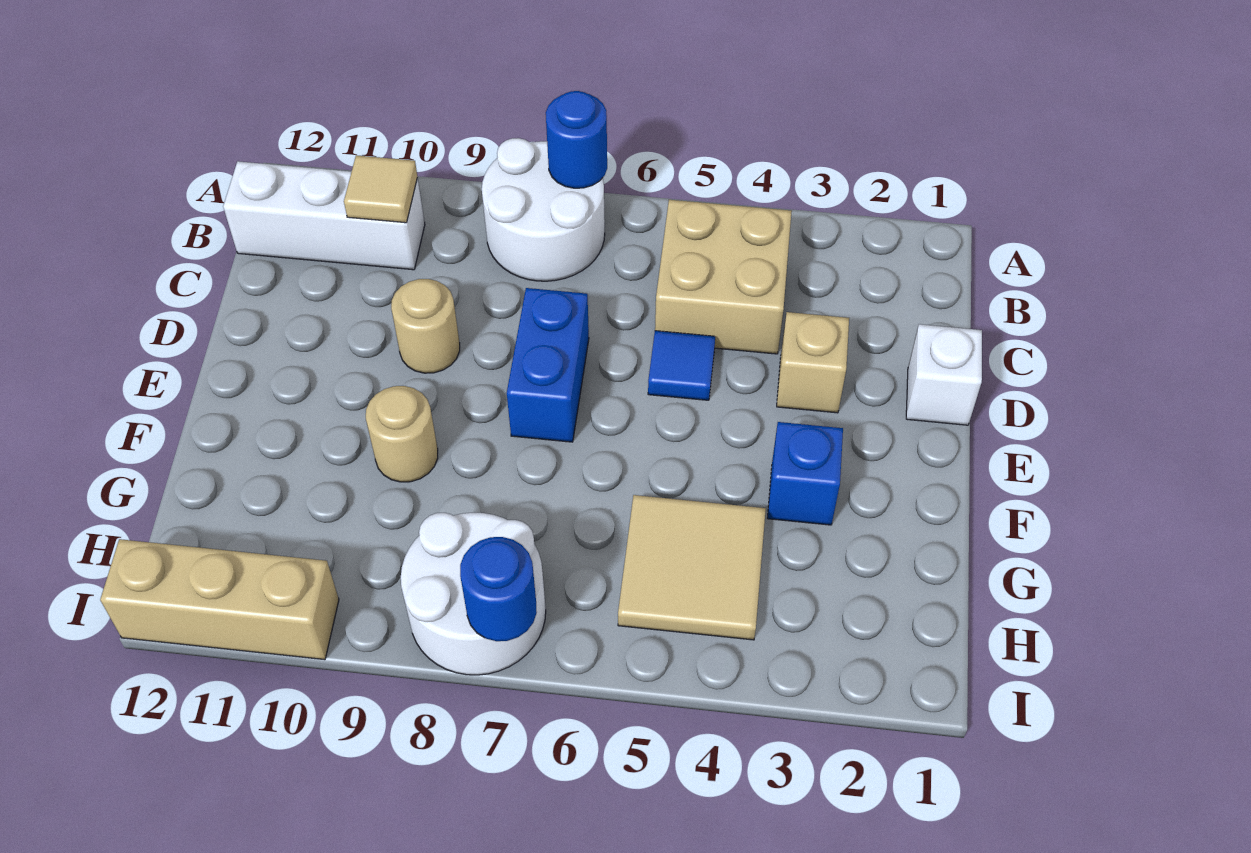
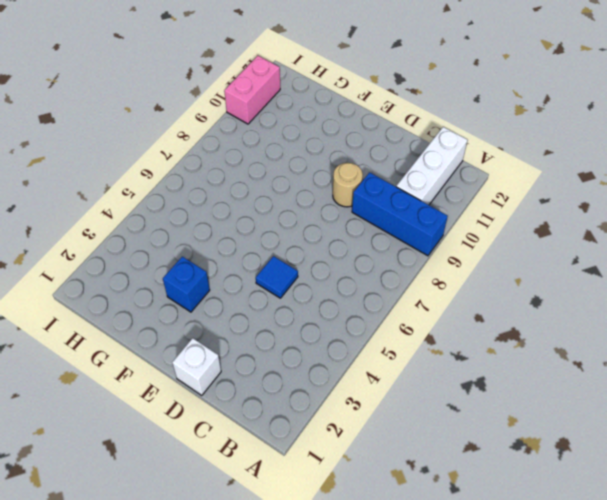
blue 1x3 brick [352,172,448,256] -> none
pink 1x2 brick [224,56,280,124] -> tan 1x3 brick [100,539,339,660]
none -> white 2x2 round brick [482,138,605,281]
none -> tan 2x2 brick [655,200,792,354]
none -> tan 1x1 brick [777,312,849,413]

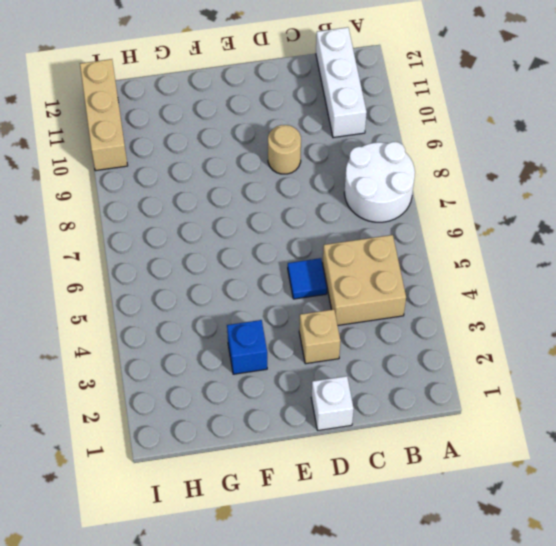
none -> blue 1x2 brick [507,288,589,442]
none -> tan 1x1 round brick [366,386,438,482]
none -> tan 2x2 tile [618,495,766,640]

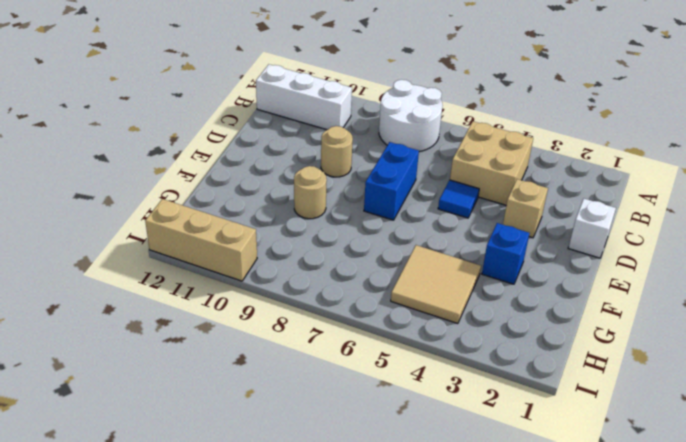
none -> white 2x2 round brick [401,513,546,675]
none -> blue 1x1 round brick [546,91,607,188]
none -> tan 1x1 tile [344,155,418,223]

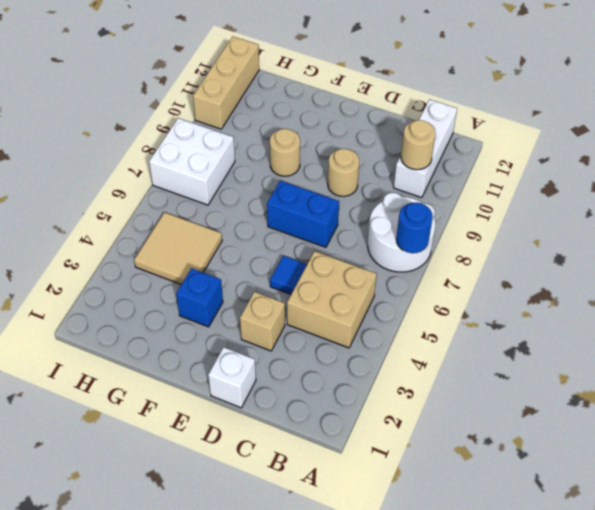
tan 1x1 round brick [401,120,436,170] -> tan 1x1 tile [344,155,418,223]
white 2x2 brick [149,118,235,205] -> white 2x2 round brick [401,513,546,675]
none -> blue 1x1 round brick [460,537,537,641]

